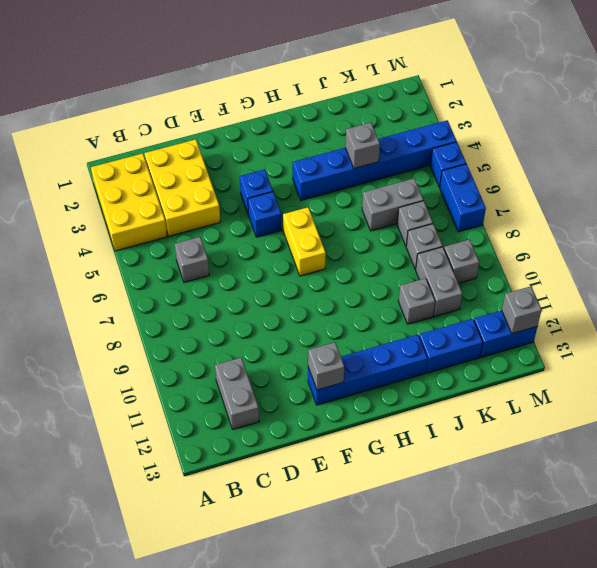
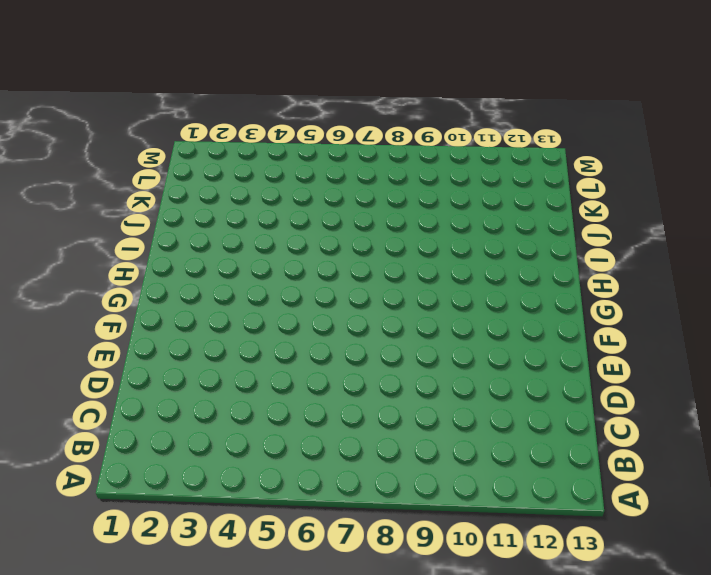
none -> yellow 2x3 brick [91,153,167,251]
none -> yellow 2x3 brick [144,139,220,236]
none -> grey 1x1 brick [175,237,209,283]

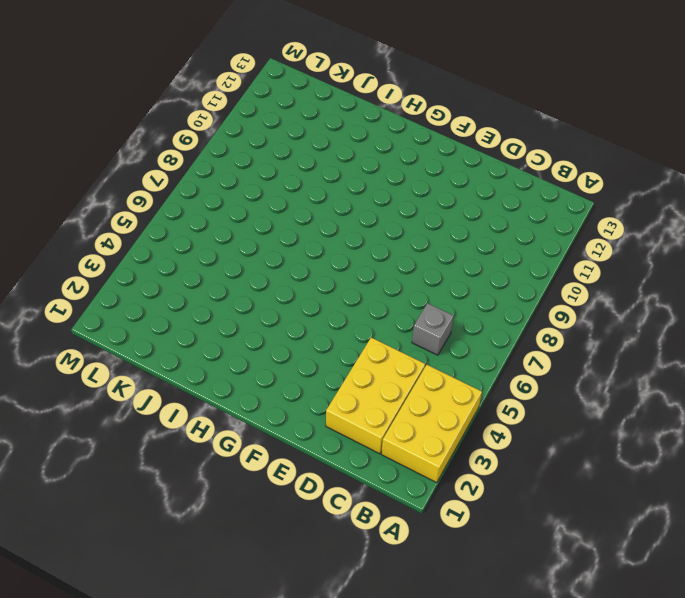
none -> grey 1x2 brick [215,358,259,429]
none -> blue 1x1 brick [240,169,273,213]
none -> blue 1x1 brick [248,192,282,237]

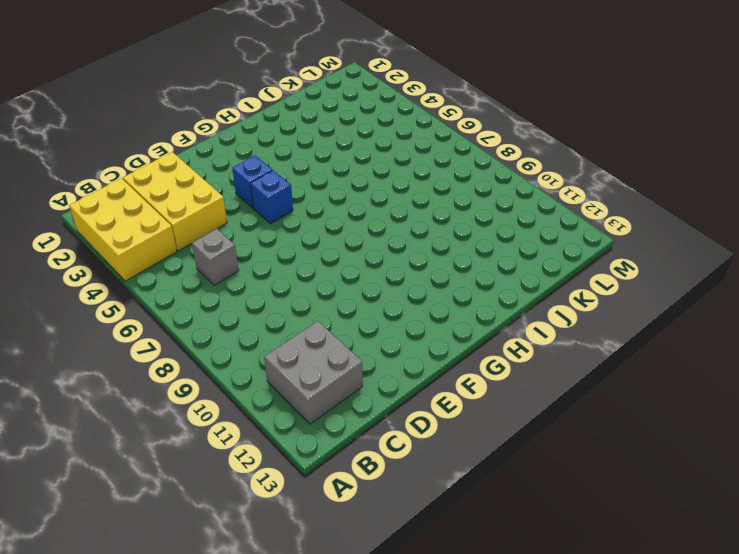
grey 2x2 brick [264,321,363,424] -> grey 1x2 brick [215,358,259,429]
none -> blue 1x4 brick [308,335,428,405]
none -> yellow 1x2 brick [283,207,326,276]
none -> blue 1x6 brick [293,120,457,200]

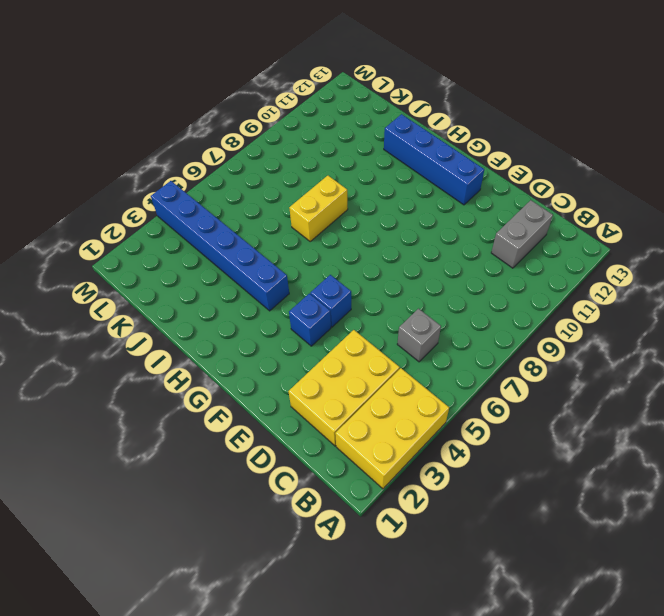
yellow 1x2 brick [289,176,348,241] -> yellow 1x2 brick moved to [283,207,326,276]
none -> grey 1x2 brick [362,178,423,231]
none -> grey 1x1 brick [398,278,435,324]
none -> blue 1x2 brick [419,319,483,373]

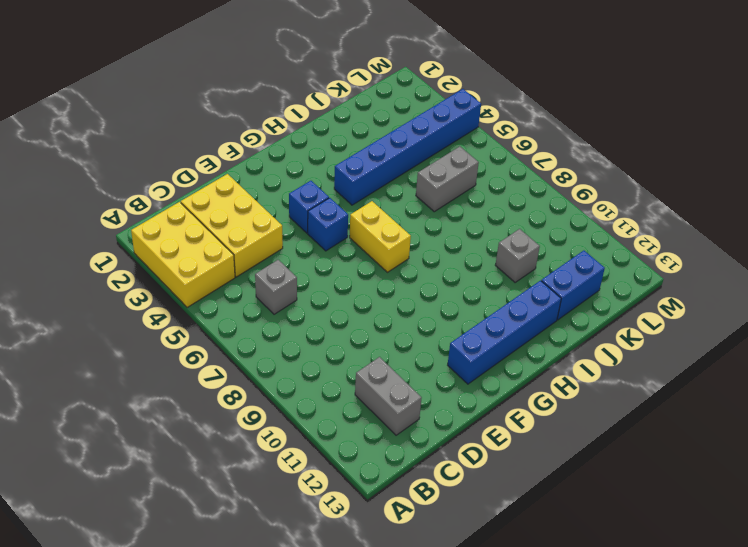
none -> grey 1x1 brick [397,201,433,246]
none -> grey 1x1 brick [406,224,443,269]
none -> grey 1x2 brick [415,247,462,317]

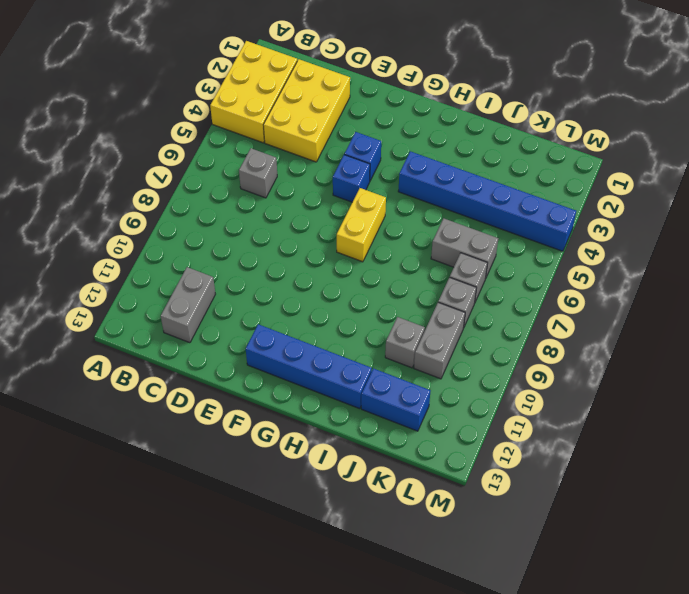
none -> grey 1x1 brick [444,239,479,283]
none -> blue 1x2 brick [474,311,537,357]
none -> blue 1x1 brick [430,142,466,187]

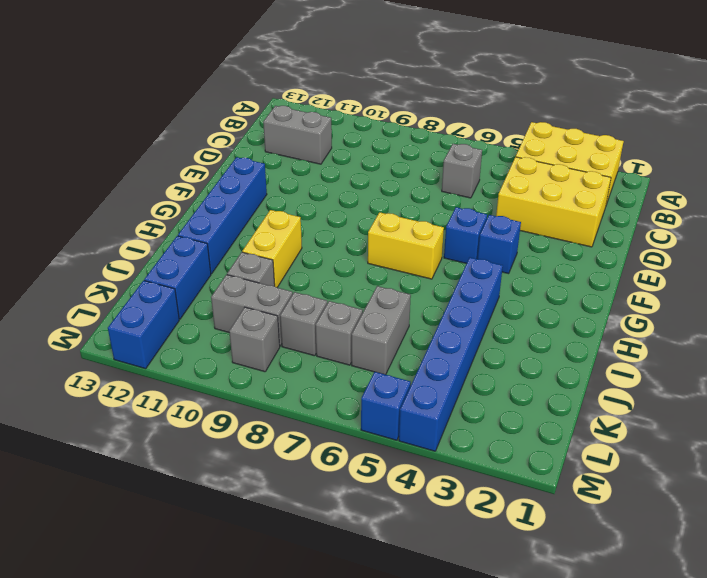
yellow 1x2 brick [242,210,302,287] -> none
none -> blue 1x2 brick [440,164,486,232]
none -> grey 1x1 brick [308,342,344,390]
none -> grey 1x1 brick [345,123,380,168]

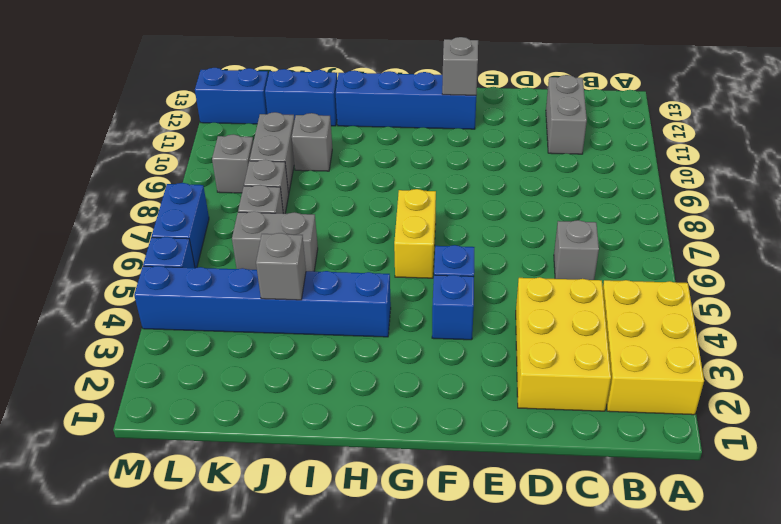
none -> grey 1x1 brick [502,286,542,333]

